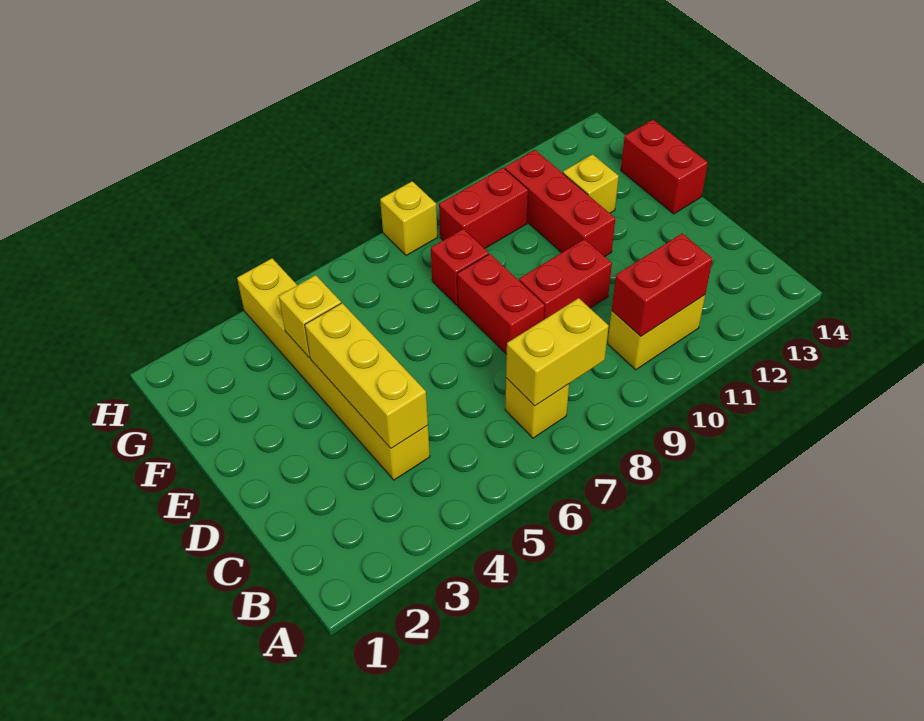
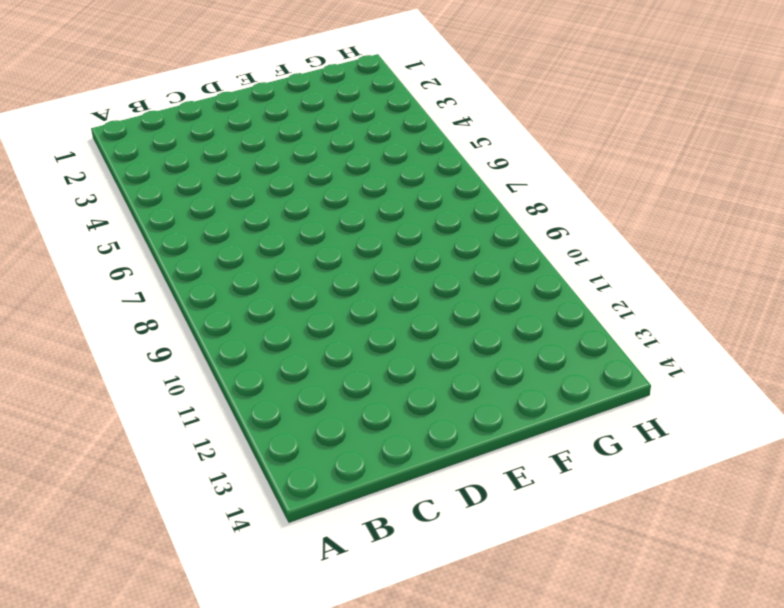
none -> yellow 1x1 brick [505,378,569,438]
none -> yellow 1x2 brick [608,295,705,370]
none -> yellow 1x6 brick [237,258,430,480]

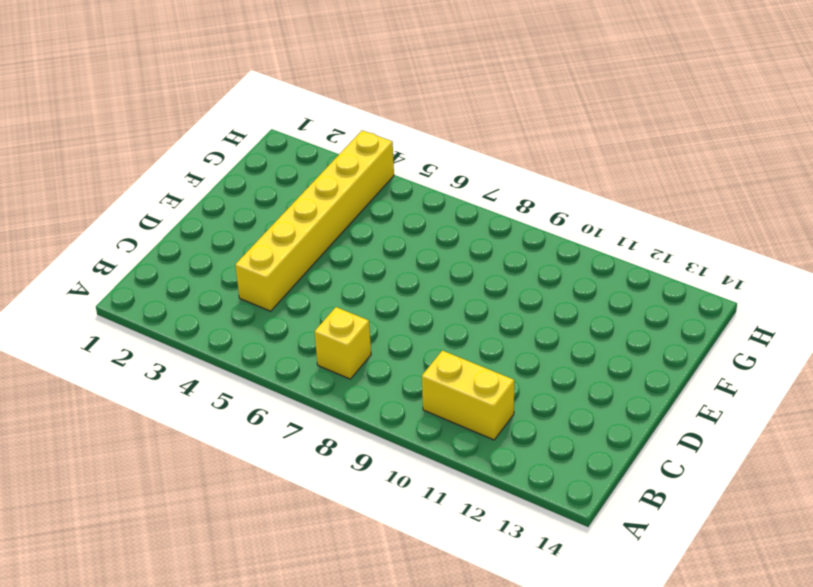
none -> red 1x2 brick [457,254,545,354]
none -> red 1x2 brick [519,239,612,319]
none -> red 1x3 brick [505,150,615,256]

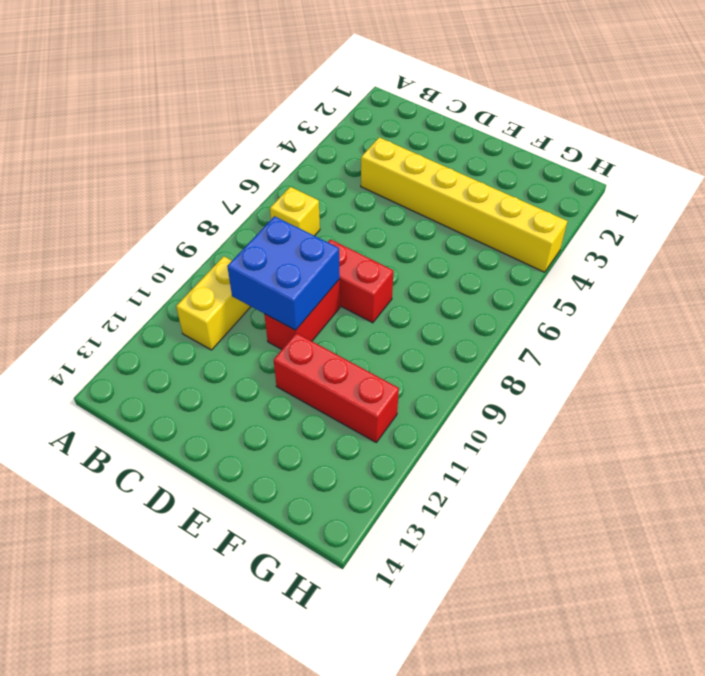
blue 2x2 brick [227,216,340,330] -> none
none -> red 1x2 brick [621,120,708,214]
none -> red 1x1 brick [431,229,489,305]
none -> yellow 1x1 brick [563,154,619,213]

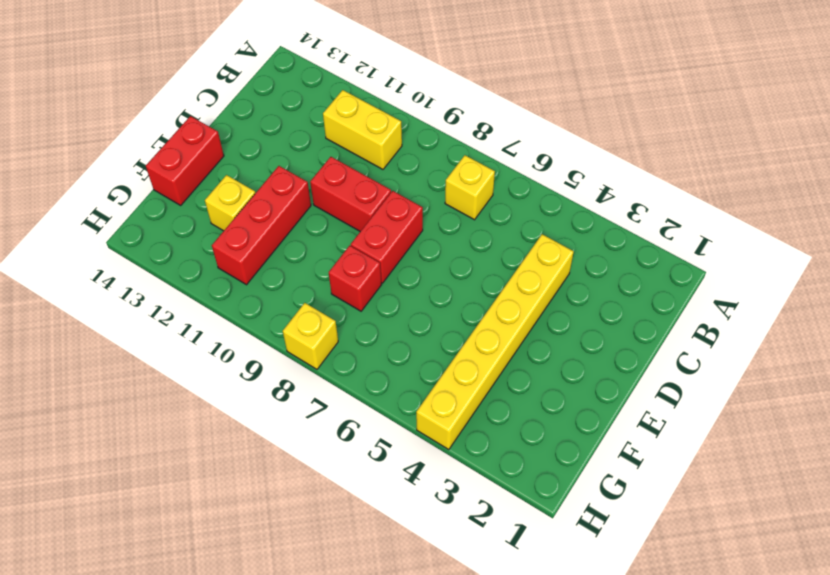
none -> red 1x2 brick [439,168,528,249]
none -> yellow 1x2 brick [506,298,609,406]
none -> red 1x2 brick [612,233,713,336]

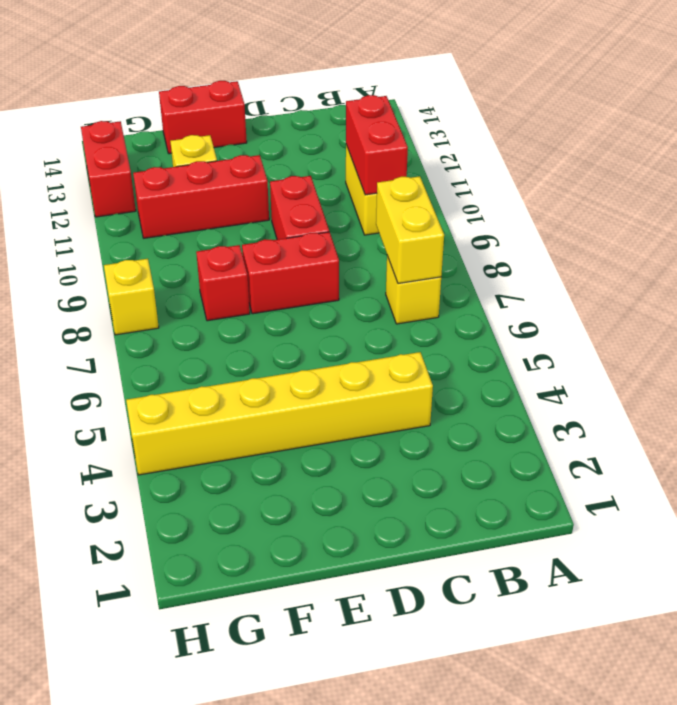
red 1x2 brick [81,121,136,217] -> red 1x2 brick moved to [439,168,528,249]
none -> yellow 1x3 brick [305,303,428,448]
none -> yellow 1x1 brick [279,275,341,358]

